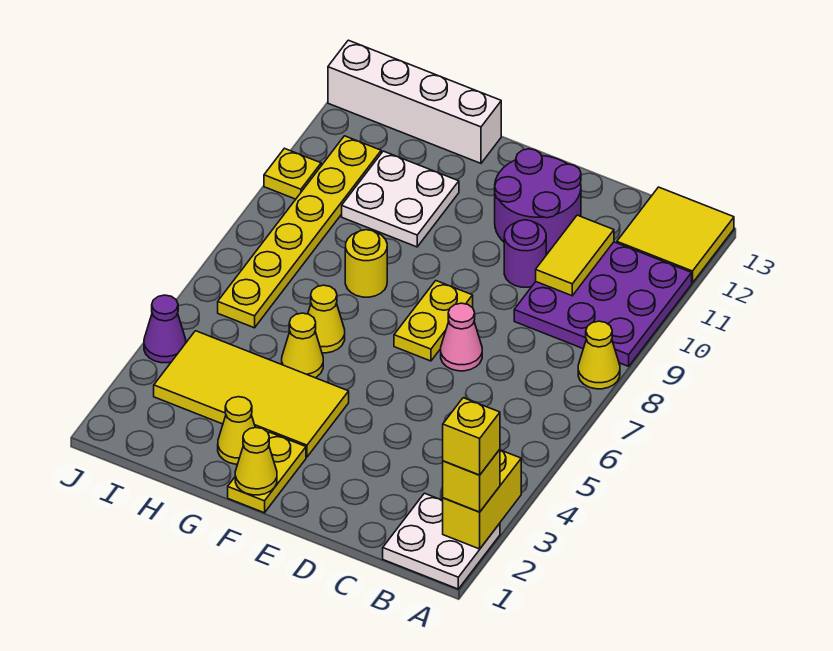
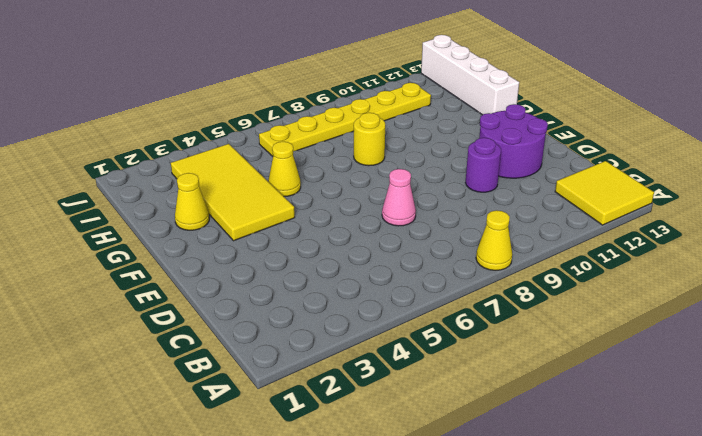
none -> white 2x2 plate [383,493,500,589]
none -> purple 3x3 plate [514,242,692,366]
none -> yellow 1x2 plate [394,281,473,361]

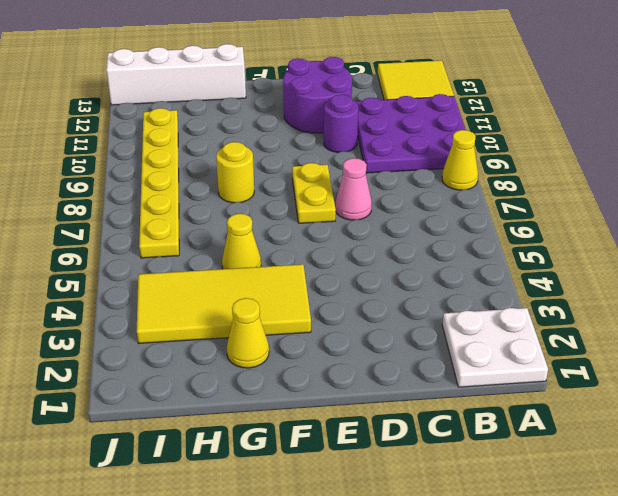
none -> yellow 1x2 plate [228,432,306,513]
none -> yellow 1x1 cone [308,285,345,353]
none -> white 2x2 plate [342,151,459,247]

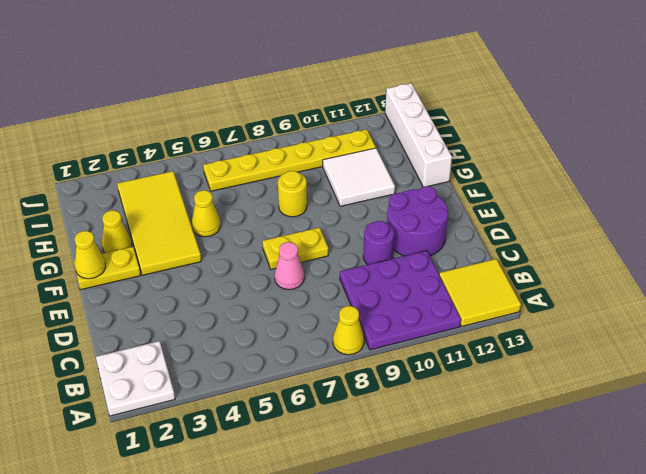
white 2x2 tile [323,148,395,206] -> white 2x2 plate [342,151,459,247]
none -> yellow 1x1 cone [308,285,345,353]
none -> purple 1x1 cone [144,295,186,363]
none -> yellow 1x1 plate [264,148,321,199]

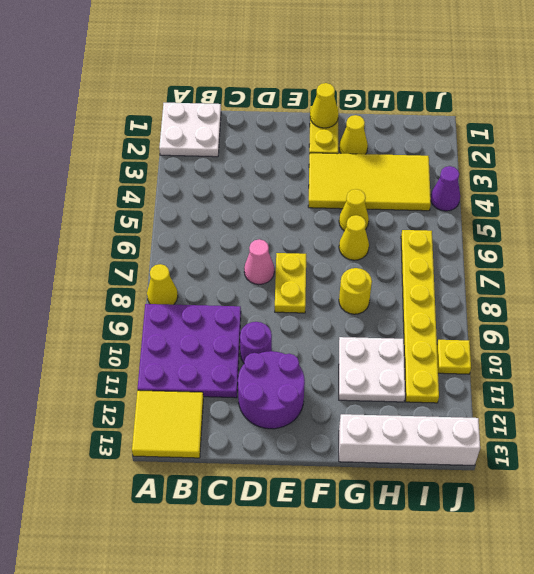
none -> yellow 1x2 brick [443,450,521,549]
none -> yellow 1x2 tile [536,215,614,296]
none -> yellow 1x1 brick [443,449,500,512]

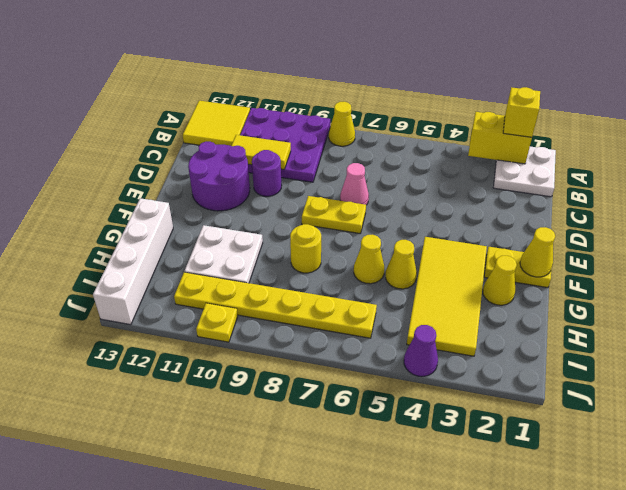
none -> yellow 1x1 brick [443,398,500,475]

